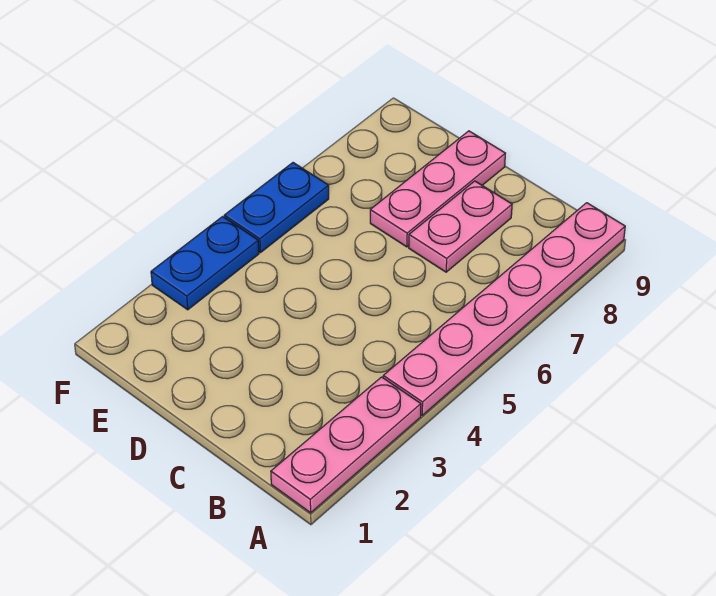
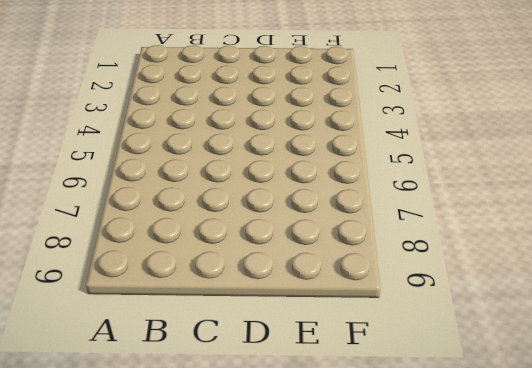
none -> pink 1x3 plate [271,377,421,513]
none -> pink 1x6 plate [383,203,625,415]

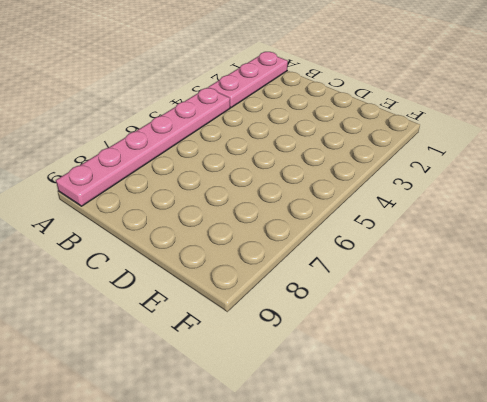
none -> pink 1x2 plate [409,181,512,272]
none -> pink 1x3 plate [370,131,505,247]

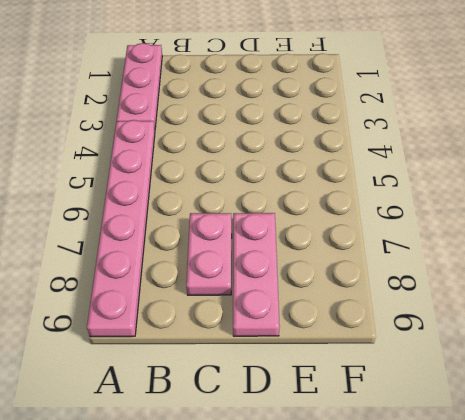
none -> blue 1x2 plate [151,217,259,310]
none -> blue 1x2 plate [224,163,329,253]

